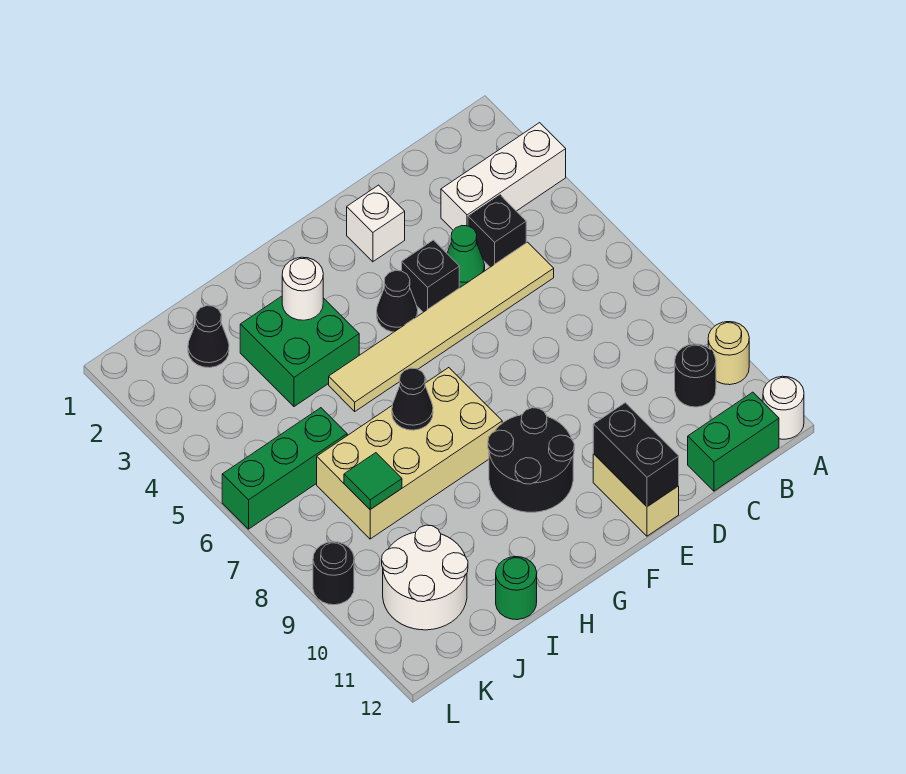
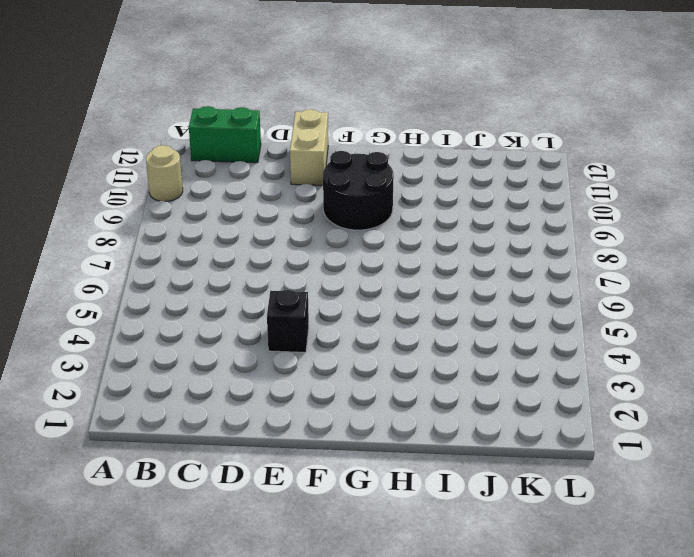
none -> white 1x3 brick [441,123,566,230]
none -> white 1x1 round brick [763,376,804,439]
none -> black 1x1 round brick [675,344,716,407]

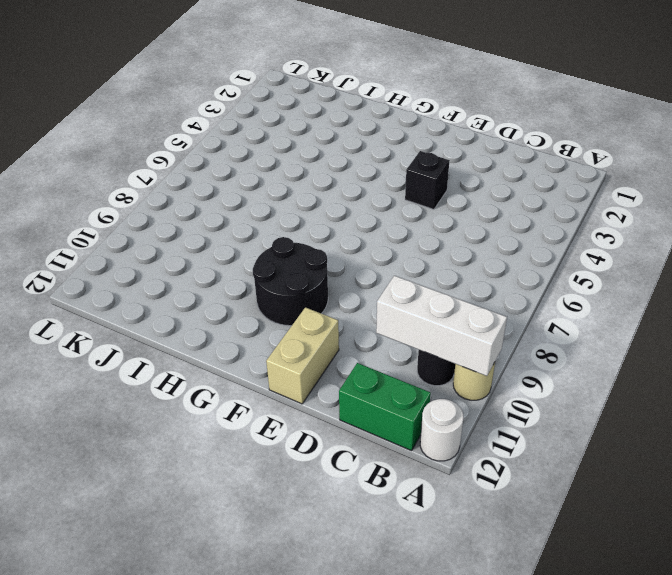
white 1x3 brick [376,276,507,376] -> white 1x3 brick moved to [441,123,566,230]
none -> black 1x1 brick [468,195,526,267]
none -> tan 1x6 tile [329,242,554,411]
none -> green 1x1 cone [447,226,485,287]

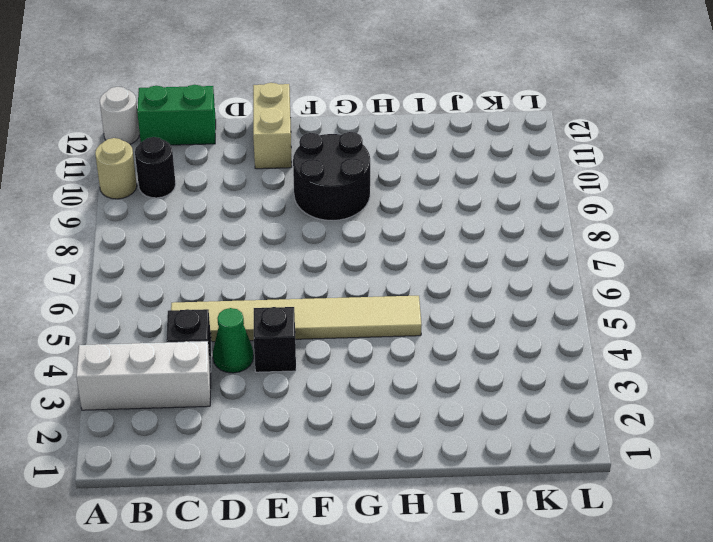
none -> white 1x1 brick [347,185,405,262]
none -> black 1x1 cone [377,271,418,332]
none -> tan 2x4 brick [317,368,502,539]

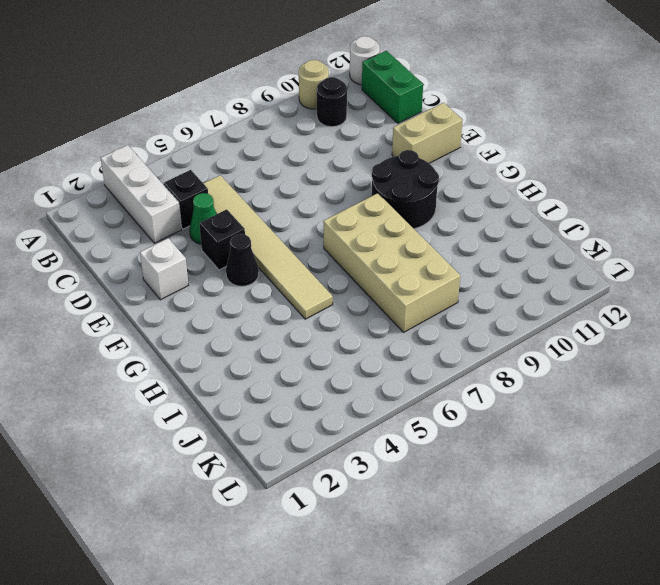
none -> green 2x2 brick [240,296,359,407]
none -> green 1x1 round brick [496,557,537,620]
none -> black 1x1 cone [188,306,229,368]

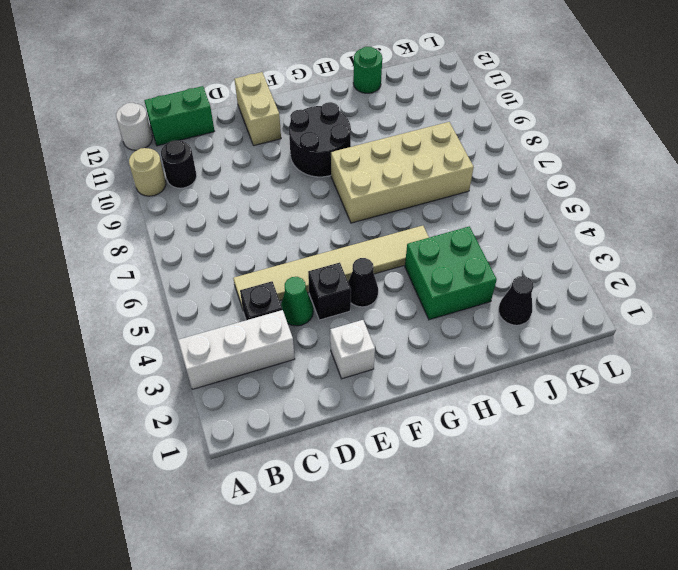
none -> green 1x3 brick [222,408,347,529]
none -> white 2x2 round brick [382,525,468,630]
none -> black 1x1 round brick [313,542,354,605]

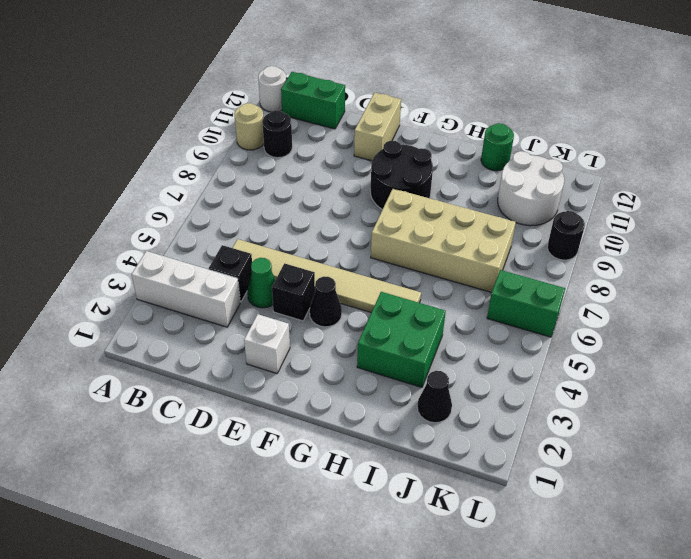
green 1x2 brick [487,270,565,337] -> green 1x3 brick [222,408,347,529]
none -> black 1x2 brick [593,403,679,507]
none -> white 1x1 round brick [282,257,323,320]
none -> black 1x1 cone [392,368,433,430]

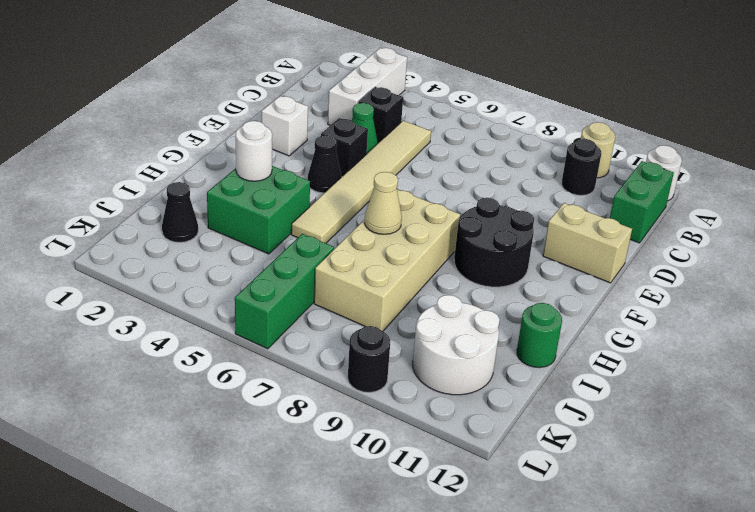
tan 1x1 cone [365,172,402,234] -> black 1x1 cone [392,368,433,430]
none -> black 1x2 brick [593,403,679,507]
none -> green 1x1 tile [344,453,402,509]

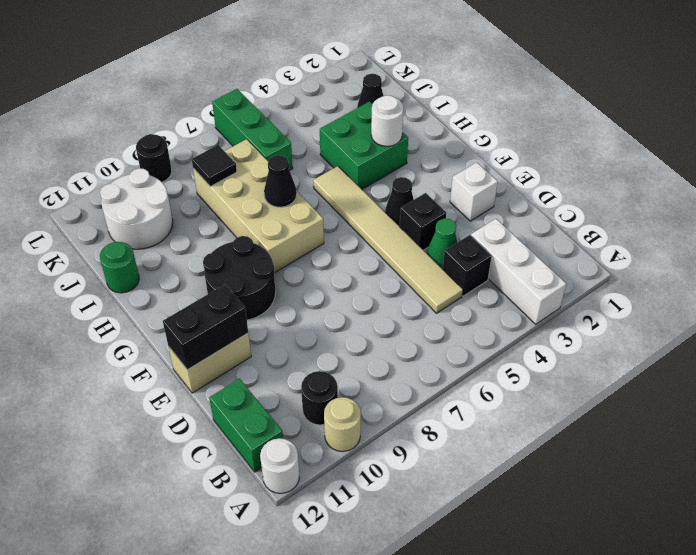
black 1x1 tile [192,145,237,187] -> green 1x1 tile [344,453,402,509]

